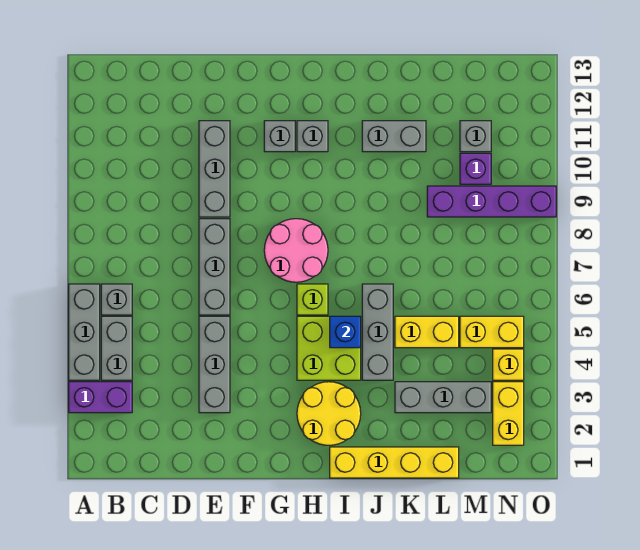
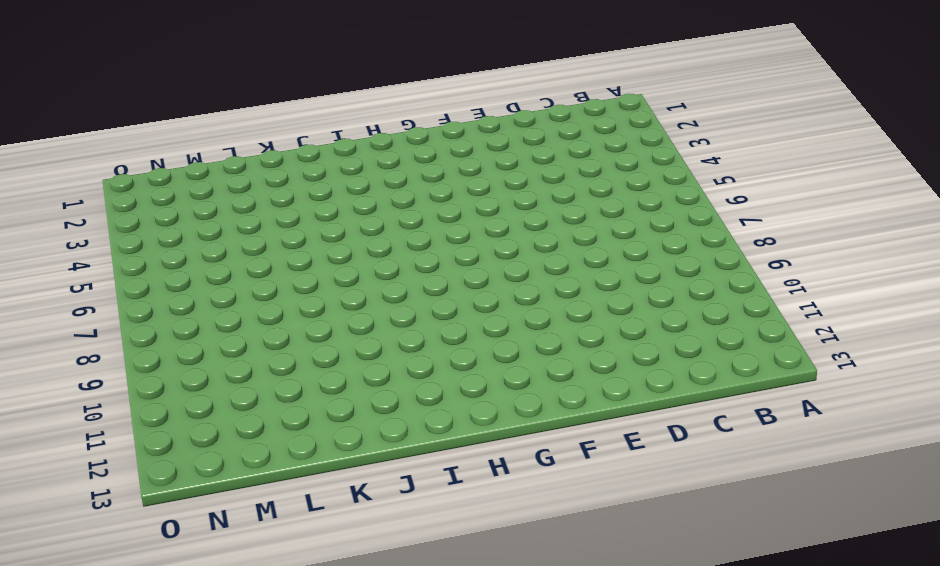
none -> purple 1x2 brick [69,382,132,413]
none -> grey 1x3 brick [69,284,100,380]
none -> grey 1x2 brick [101,316,132,380]

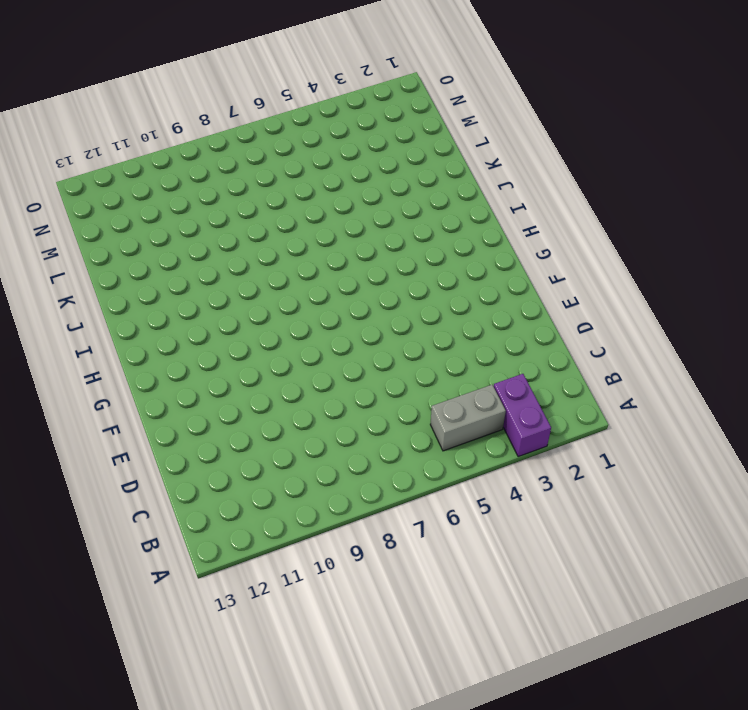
none -> grey 1x3 brick [69,284,100,380]
none -> grey 1x1 brick [101,284,132,315]
none -> grey 1x3 brick [199,316,230,413]

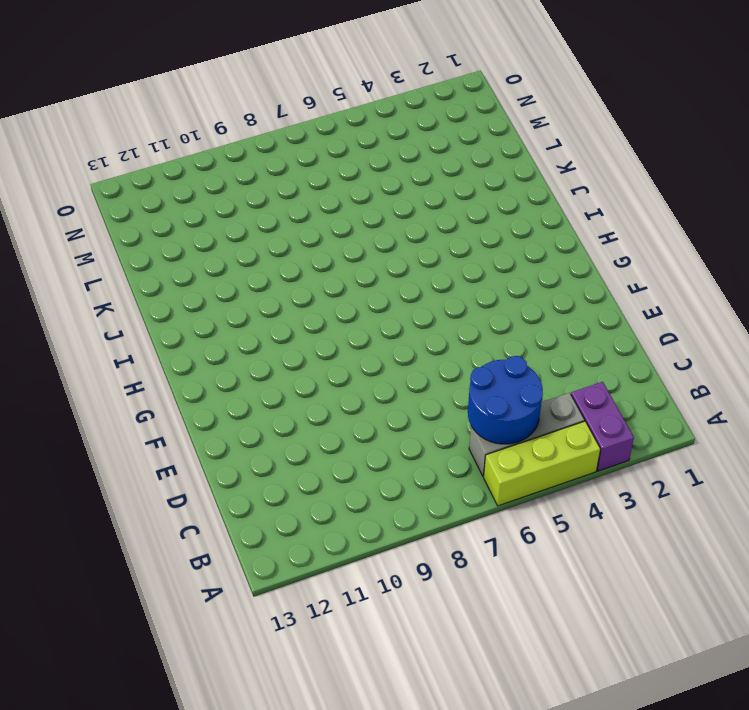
lime 1x3 brick [484,421,600,506] -> grey 1x3 brick [69,284,100,380]
blue 2x2 round brick [468,356,543,444] -> none
none -> grey 1x3 brick [199,316,230,413]
none -> grey 1x3 brick [199,219,230,315]
none -> grey 1x3 brick [199,121,230,217]

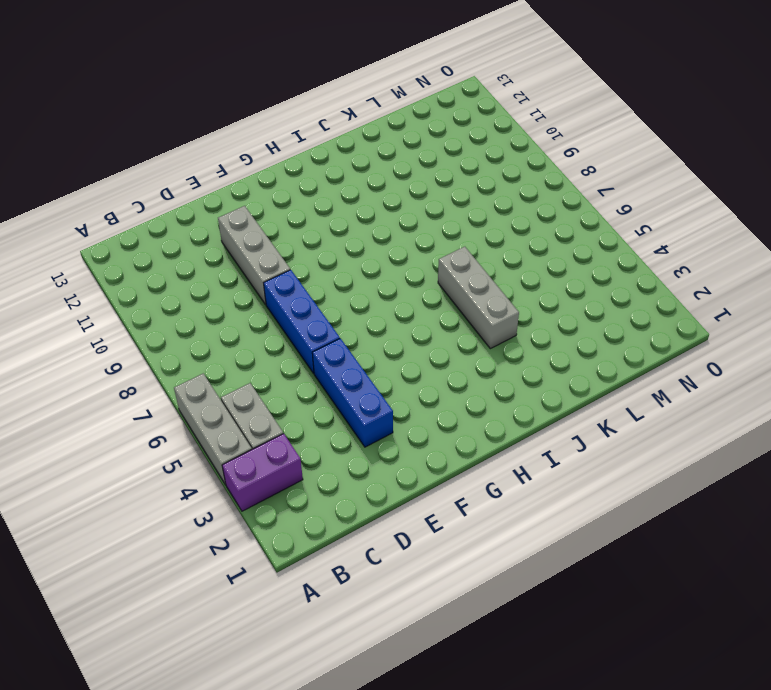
blue 1x3 brick [312,339,393,447] -> grey 1x3 brick [199,316,230,413]
blue 1x3 brick [264,270,340,373] -> grey 1x3 brick [199,219,230,315]
none -> grey 1x1 brick [101,284,132,315]
none -> pink 2x2 round brick [264,219,328,282]
none -> grey 1x1 brick [264,121,295,152]

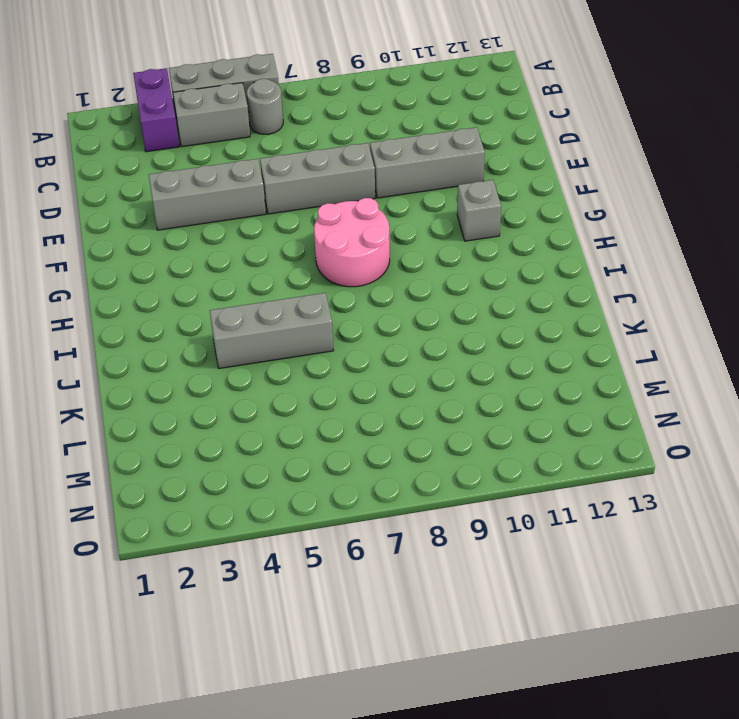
grey 1x1 round brick [247,79,283,134] -> grey 1x1 brick [101,284,132,315]
none -> yellow 2x2 round brick [297,382,361,445]
none -> lime 2x2 brick [297,316,361,380]
none -> lime 1x1 brick [297,284,328,315]

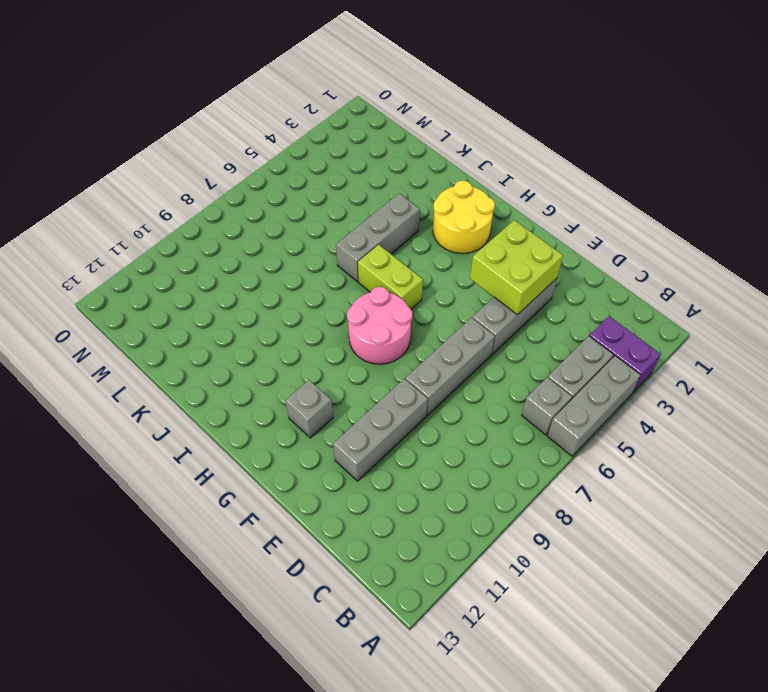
lime 2x2 brick [470,220,563,315] -> lime 2x2 brick moved to [297,316,361,380]
lime 1x2 brick [358,245,423,309] -> lime 1x1 brick [297,284,328,315]
none -> grey 1x1 brick [297,121,328,152]
none -> yellow 1x4 brick [330,447,459,478]
none -> grey 1x2 brick [362,121,426,152]

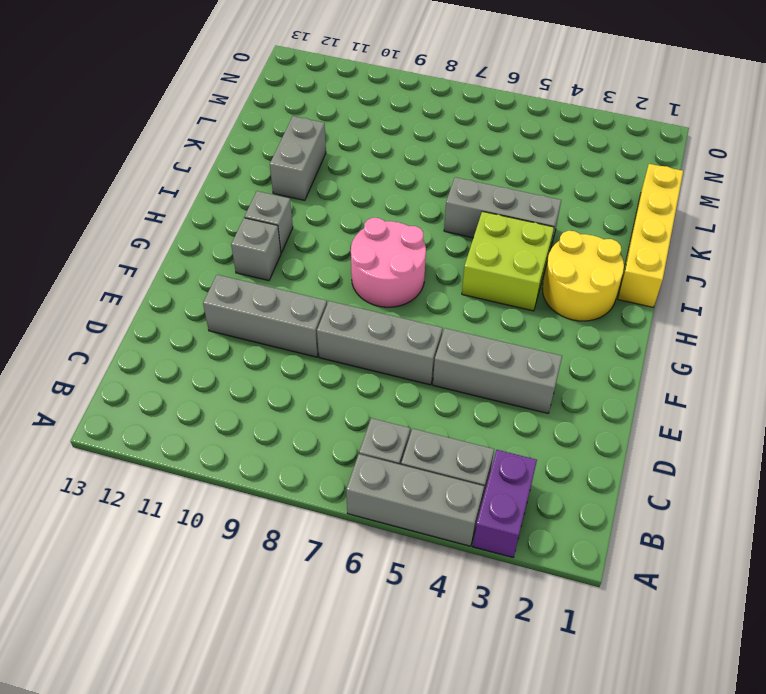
none -> lime 1x1 brick [297,284,328,315]
none -> grey 1x3 brick [395,382,491,413]
none -> yellow 1x2 brick [395,316,459,348]

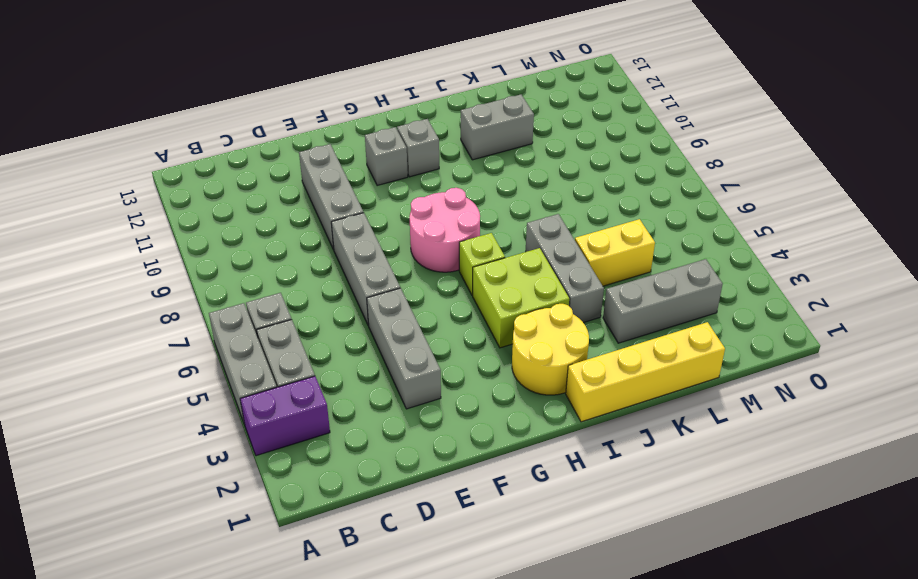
none -> purple 1x4 brick [427,186,556,217]
none -> yellow 1x2 brick [460,316,524,348]
none -> purple 1x1 brick [460,153,491,184]

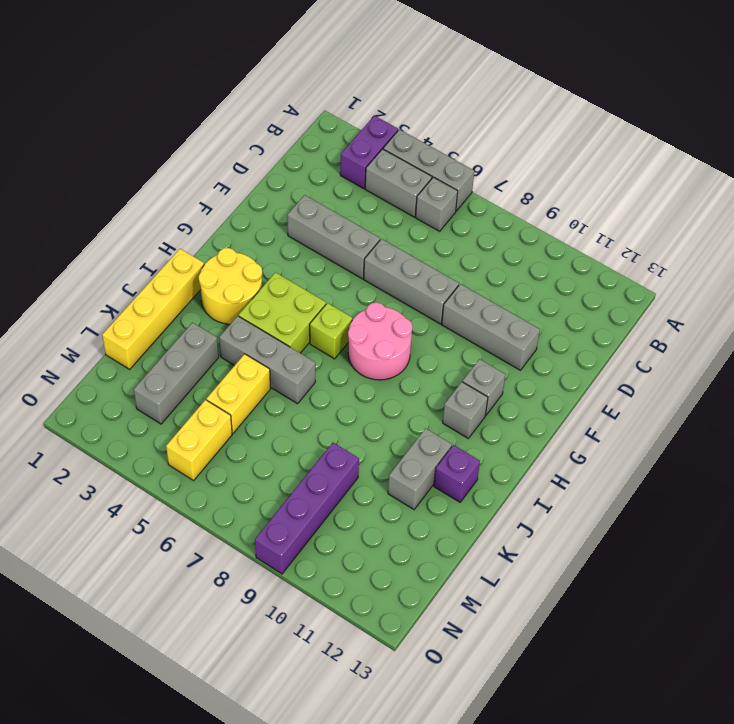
purple 1x1 brick [434,445,480,502] -> purple 1x1 brick moved to [460,153,491,184]
none -> grey 1x1 brick [460,121,491,152]
none -> yellow 1x2 brick [493,382,524,445]
none -> yellow 1x1 brick [493,349,524,380]

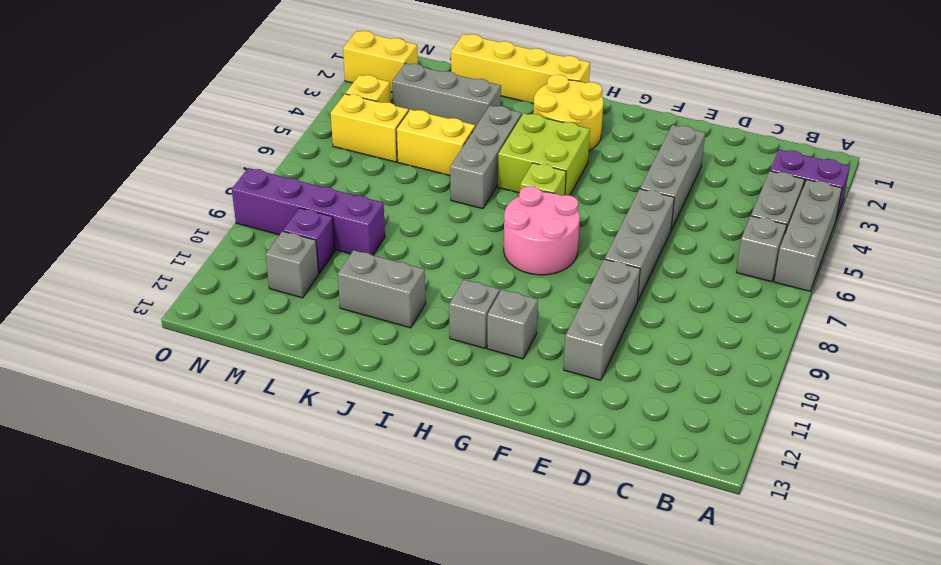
yellow 1x2 brick [343,31,418,92] -> yellow 1x2 brick turned to [493,382,524,445]
none -> blue 1x1 brick [330,316,361,348]

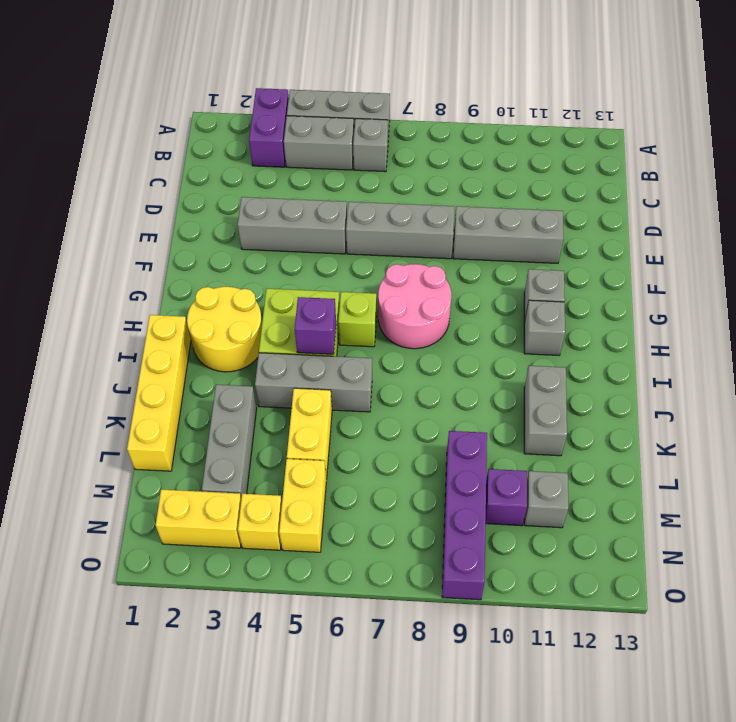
purple 1x1 brick [295,297,336,354] -> blue 1x1 brick [330,316,361,348]

